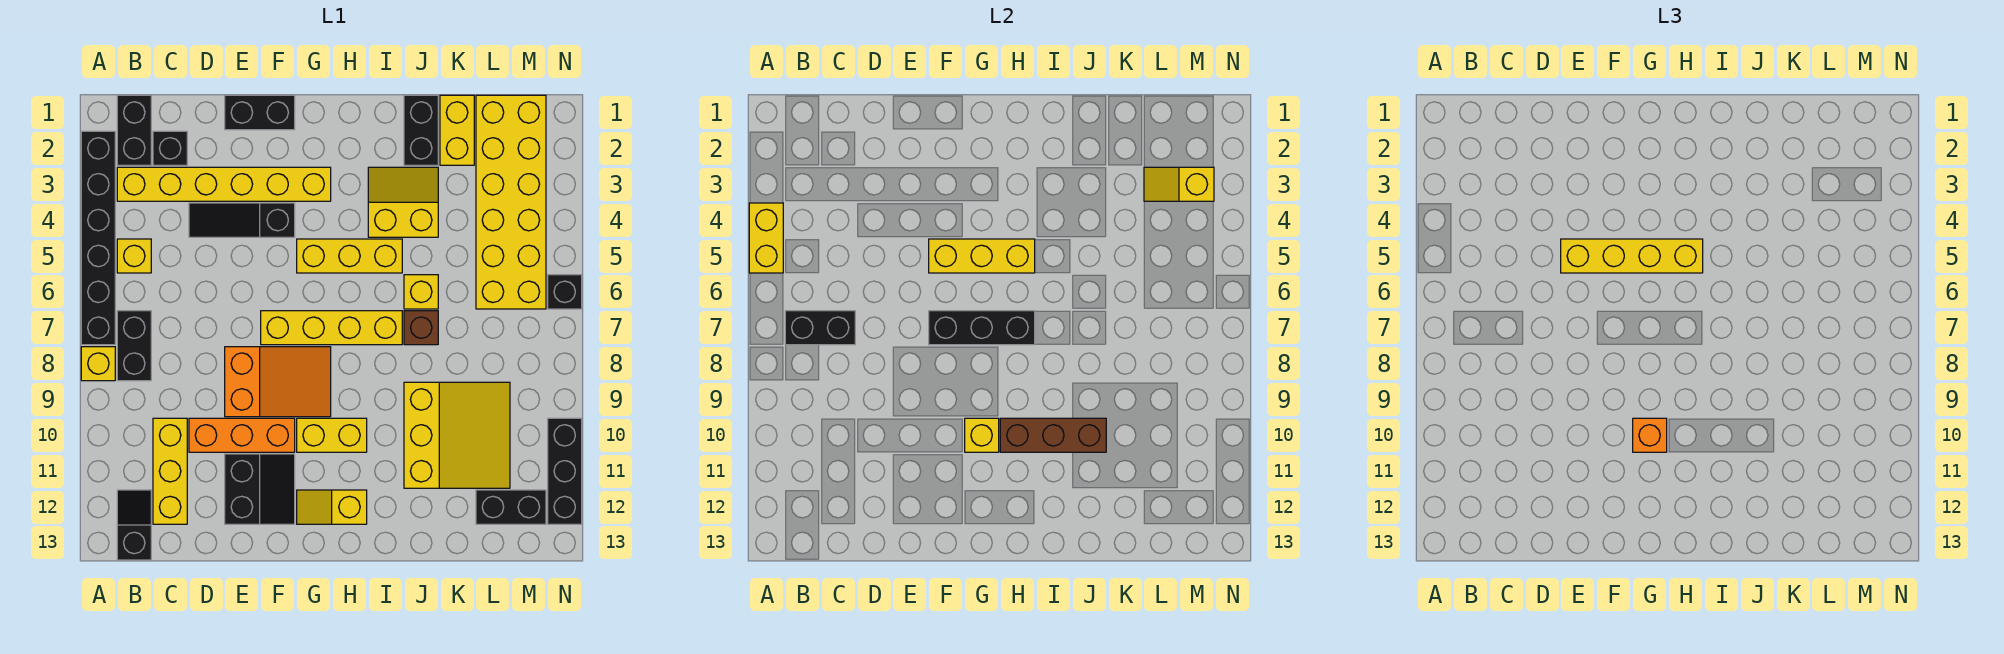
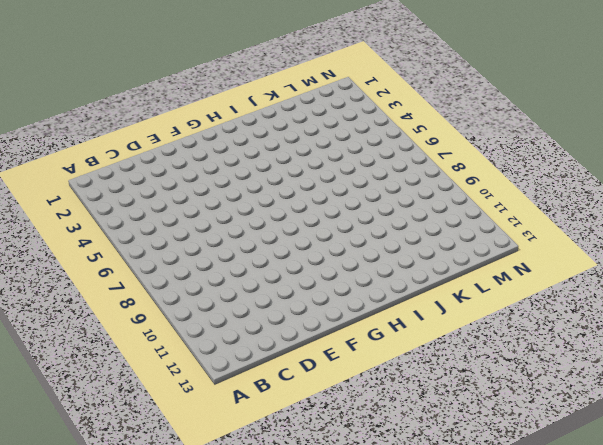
none -> black 1x6 brick [81,131,115,345]
none -> yellow 1x1 brick [81,347,115,381]
none -> black 1x2 brick [117,95,151,165]
none -> yellow 1x6 brick [117,167,331,201]

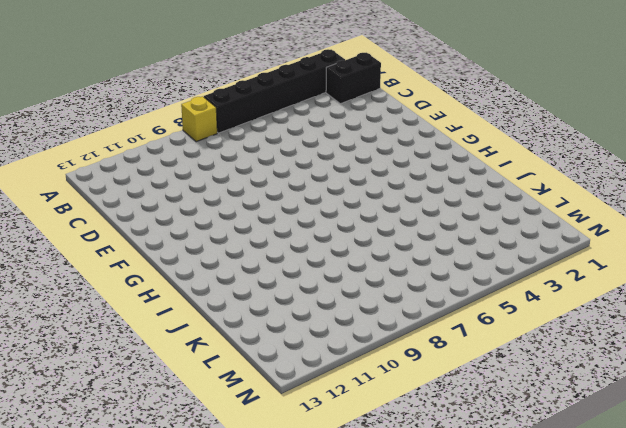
none -> yellow 1x6 brick [117,167,331,201]
none -> yellow 1x1 brick [117,239,151,273]
none -> black 1x2 brick [117,311,151,381]
none -> black 1x2 slope [117,490,151,560]

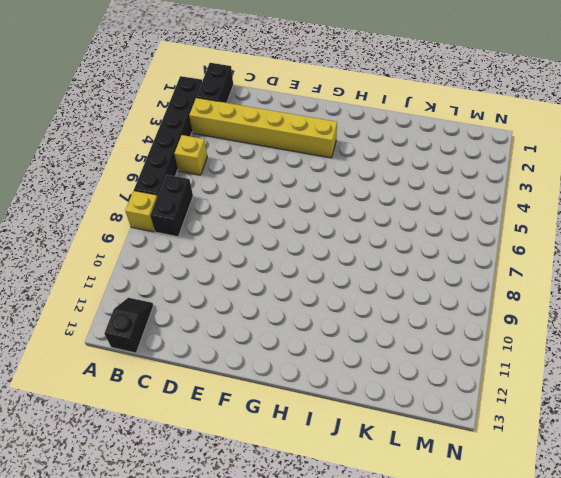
none -> black 1x1 brick [153,131,187,165]
none -> yellow 1x3 brick [153,418,187,524]
none -> black 1x3 slope [189,203,295,237]
none -> orange 1x3 brick [189,418,295,452]

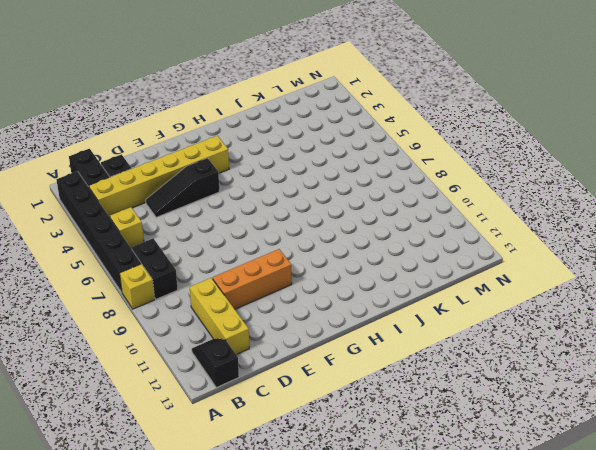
none -> black 1x2 brick [225,95,295,130]
none -> orange 2x3 slope [225,347,331,417]
none -> black 2x2 slope [225,454,295,524]
none -> yellow 1x4 brick [261,311,402,345]

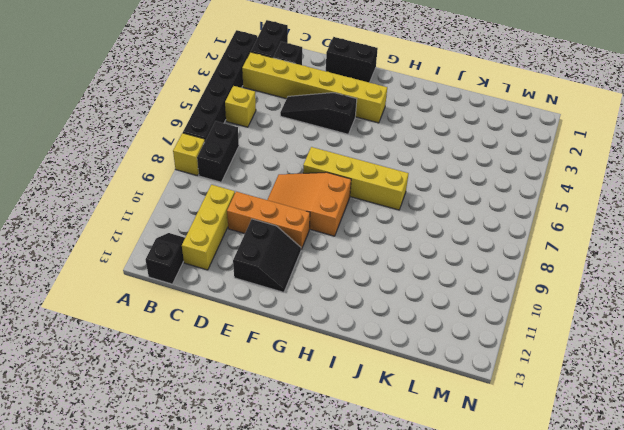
orange 2x3 slope [267,172,351,236] -> orange 2x3 slope turned to [225,347,331,417]
none -> yellow 1x3 brick [297,239,402,273]
none -> yellow 1x2 brick [297,418,367,452]
none -> yellow 1x2 slope [297,490,367,524]
none -> yellow 2x2 slope [368,167,438,237]

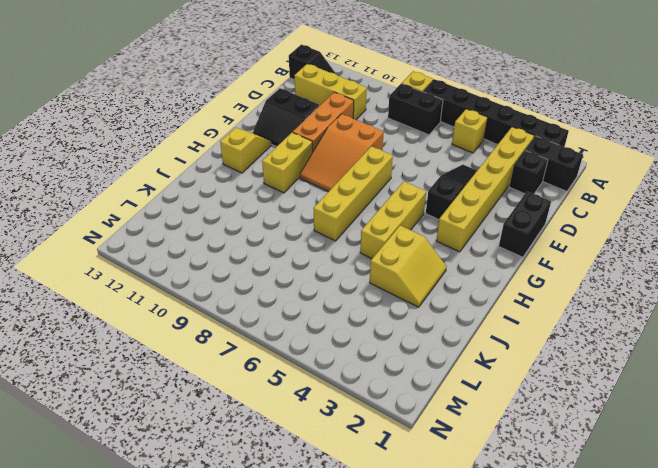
none -> black 1x2 brick [404,95,438,165]
none -> yellow 1x1 brick [404,275,438,309]
none -> brown 1x1 brick [404,311,438,345]
none -> yellow 3x3 slope [404,382,510,488]

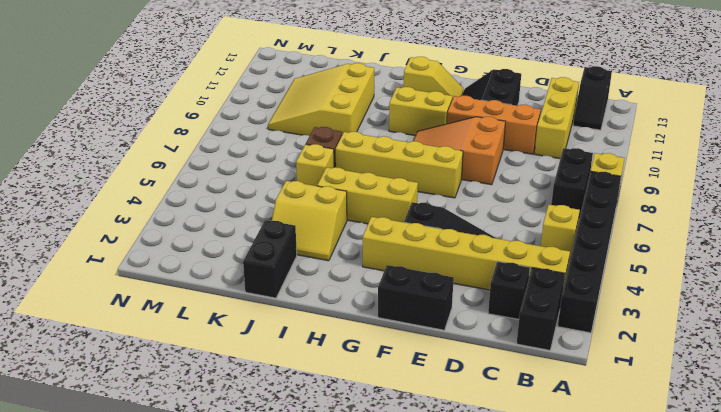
none -> yellow 1x2 brick [440,95,474,165]
none -> yellow 2x6 brick [476,95,546,309]
none -> black 1x2 brick [476,490,546,524]
none -> black 1x1 brick [548,275,582,309]

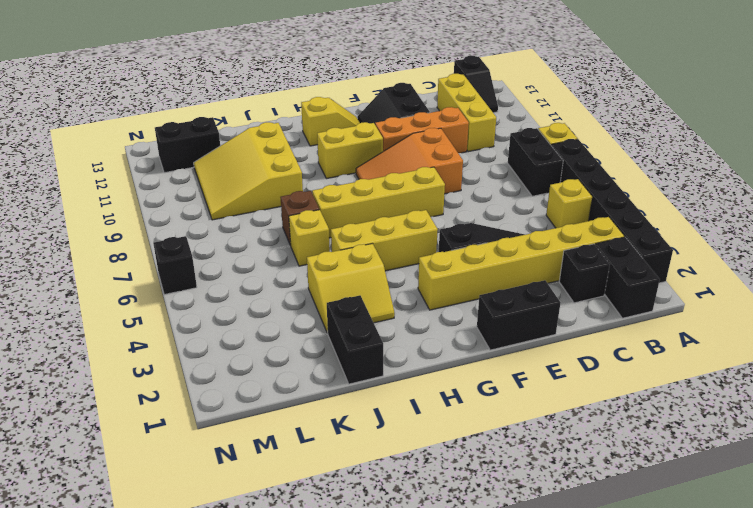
none -> yellow 1x2 brick [440,95,474,165]
none -> yellow 2x6 brick [476,95,546,309]
none -> black 1x3 brick [548,418,582,524]
none -> yellow 1x2 brick [749,203,783,273]

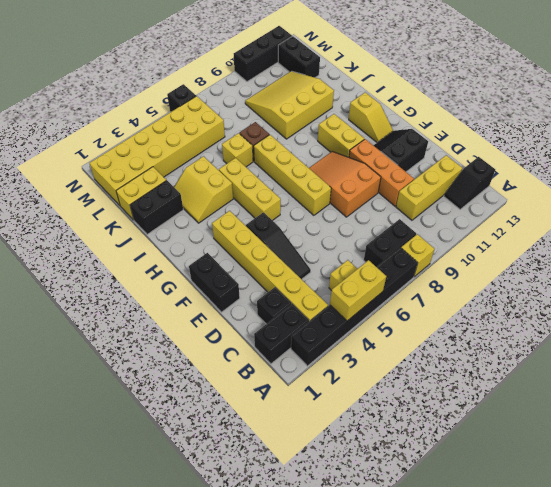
none -> black 1x2 brick [785,311,855,345]
none -> yellow 1x3 brick [929,239,1035,273]
none -> black 1x3 brick [929,311,1035,345]
none -> yellow 1x1 brick [965,418,999,452]

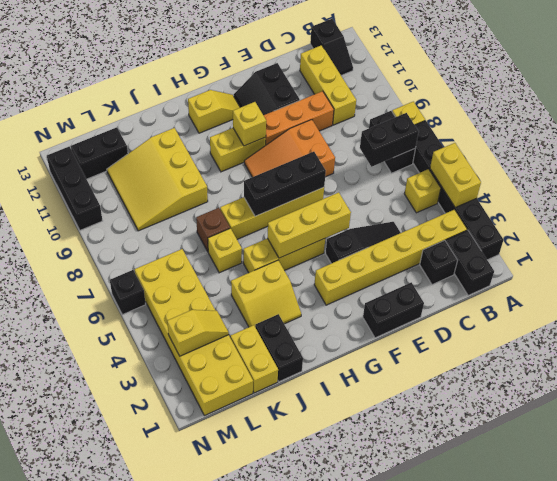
none -> brown 1x3 brick [1000,418,1106,452]
none -> yellow 1x4 brick [1561,239,1703,273]
none -> orange 1x1 brick [1633,418,1667,452]

